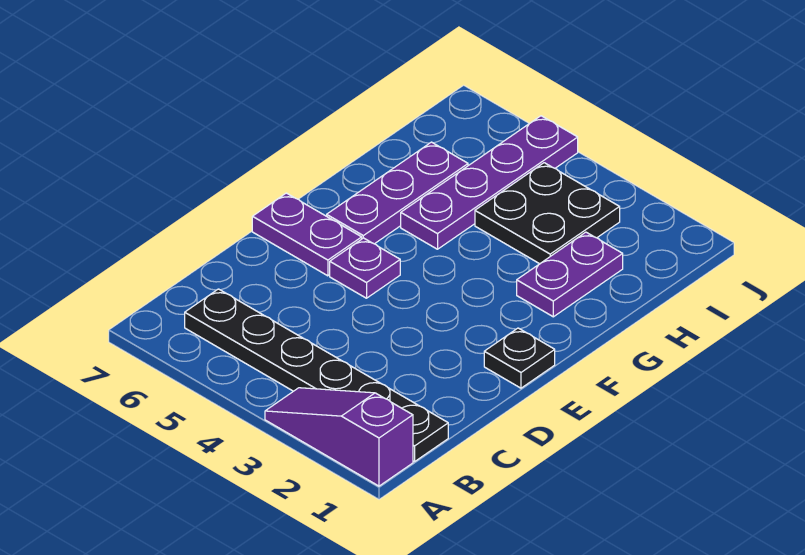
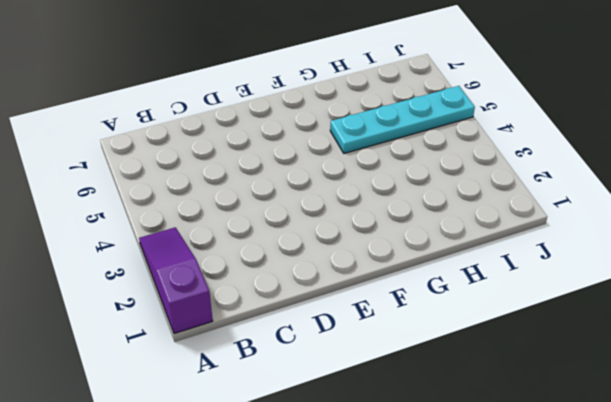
cyan 1x4 plate [330,86,475,153] -> purple 1x4 plate [401,116,578,249]
none -> black 1x6 plate [185,289,448,462]
none -> black 1x1 plate [484,328,555,388]

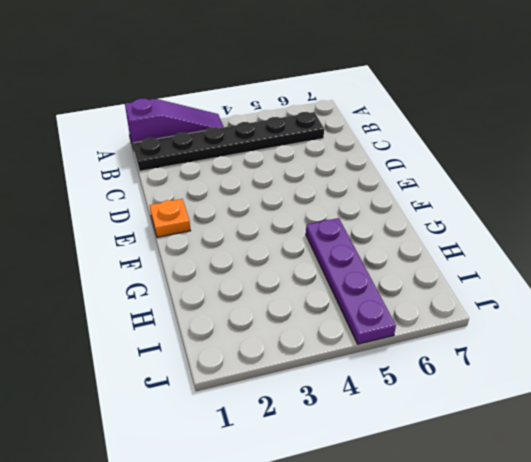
orange 1x1 plate [150,199,191,237] -> black 1x1 plate [484,328,555,388]
none -> purple 1x1 plate [330,238,400,298]
none -> purple 1x2 plate [252,193,362,276]

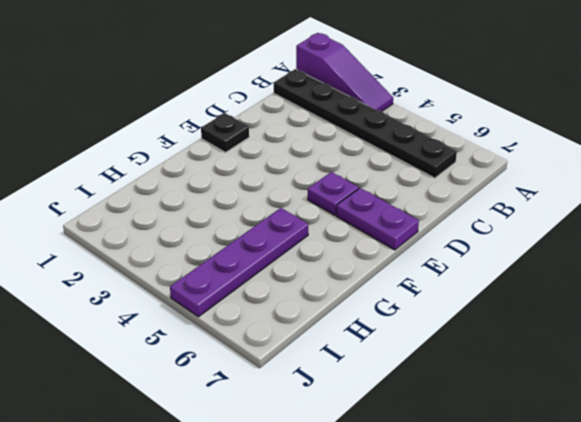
none -> purple 1x3 plate [327,142,468,244]
none -> purple 1x2 plate [517,232,623,317]

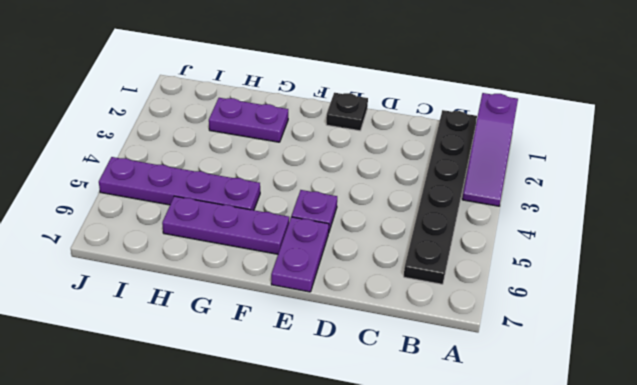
none -> black 2x2 plate [475,163,620,264]

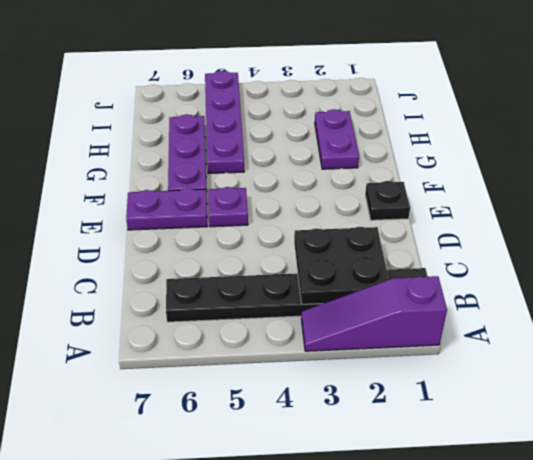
black 2x2 plate [294,227,389,304] -> black 2x2 plate moved to [475,163,620,264]

